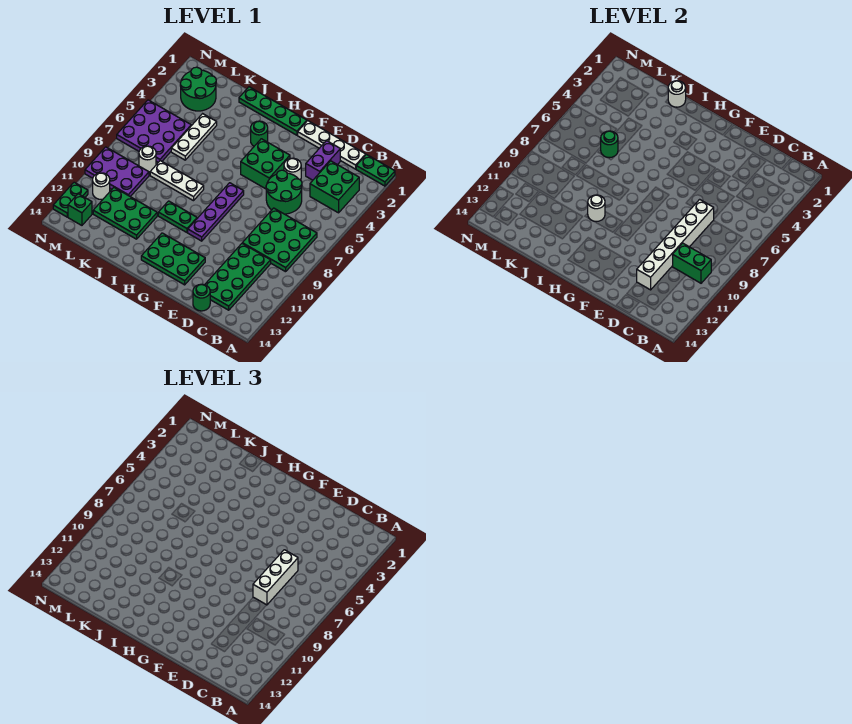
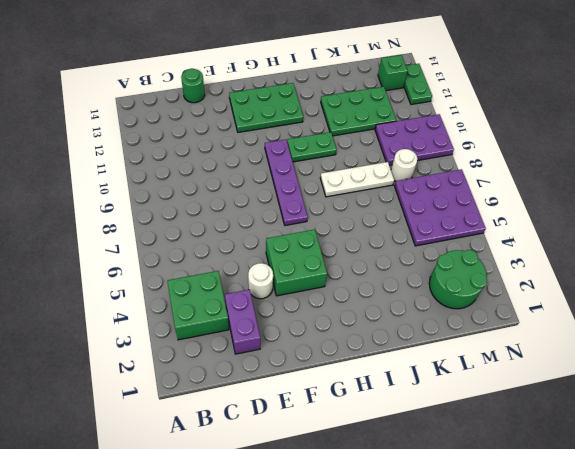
none -> green 1x2 plate [356,155,395,186]
none -> green 3x3 plate [242,208,317,272]
none -> white 1x4 plate [298,121,366,169]
none -> green 2x4 plate [205,244,271,310]

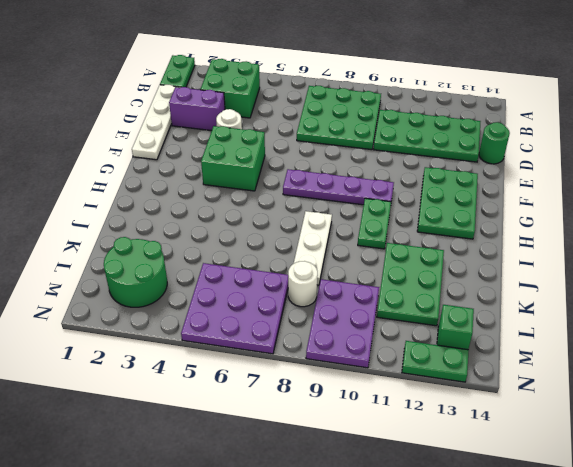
none -> green 2x2 round brick [266,170,302,214]
none -> green 1x4 plate [239,87,307,135]
none -> green 1x1 round brick [251,121,268,146]
none -> white 1x3 plate [171,114,217,160]

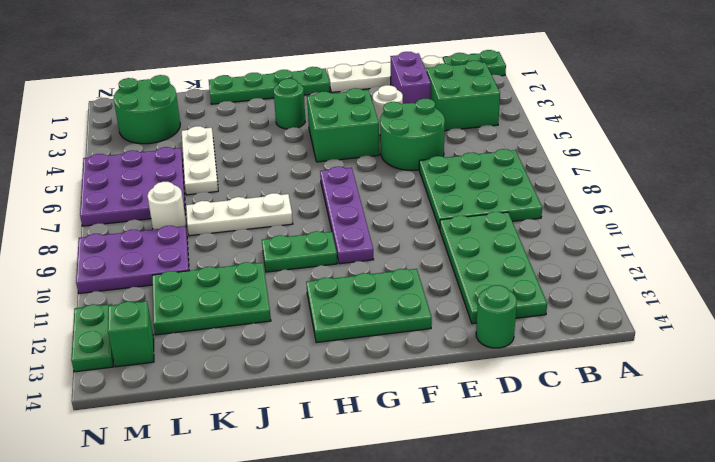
none -> white 1x1 round brick [93,173,110,199]
none -> green 1x2 brick [673,243,711,283]
none -> white 1x6 brick [637,199,714,290]
none -> white 1x1 round brick [588,195,605,221]

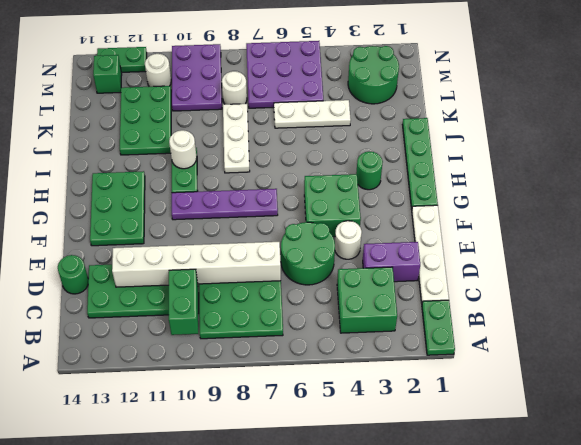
none -> white 1x1 round brick [668,81,686,107]
none -> green 1x1 round brick [601,131,618,158]
none -> white 1x3 brick [253,550,298,605]

